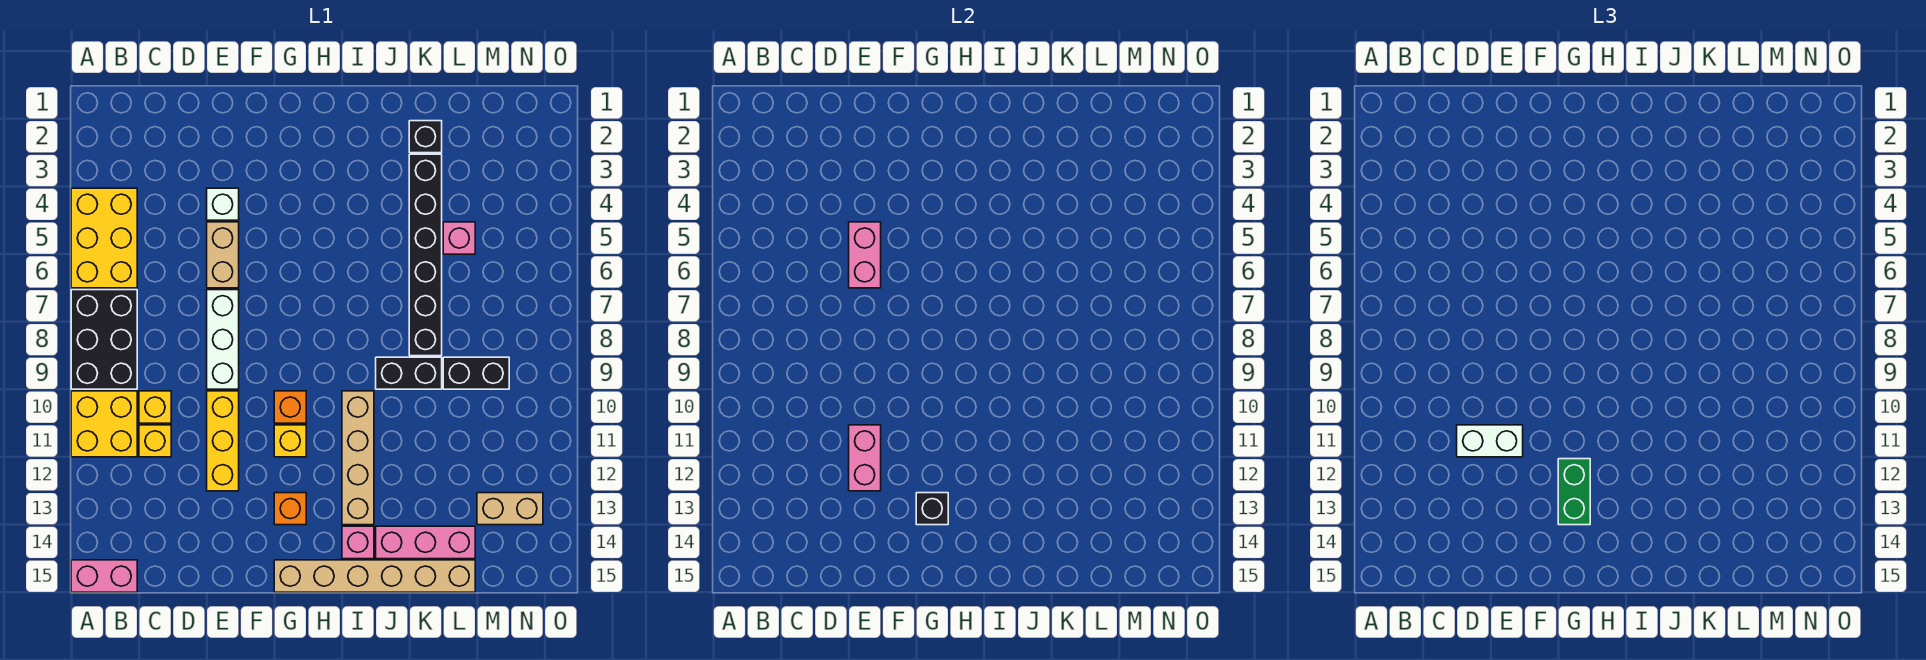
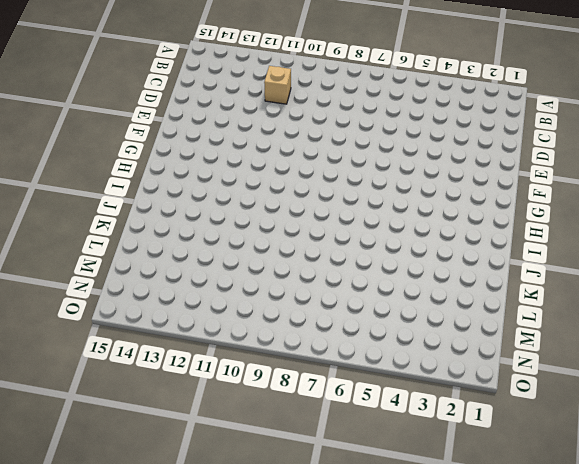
tan 1x1 brick [264,66,291,104] -> yellow 1x1 brick [139,425,171,457]
none -> yellow 2x3 brick [71,188,137,288]
none -> black 2x3 brick [71,290,137,389]
none -> yellow 2x2 brick [71,391,137,457]

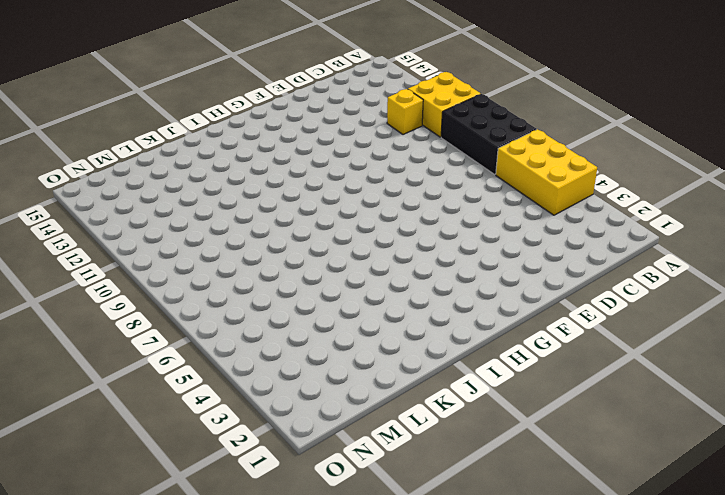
none -> pink 1x2 brick [71,560,137,592]
none -> yellow 1x1 brick [139,391,171,423]
none -> white 1x1 brick [207,188,239,220]

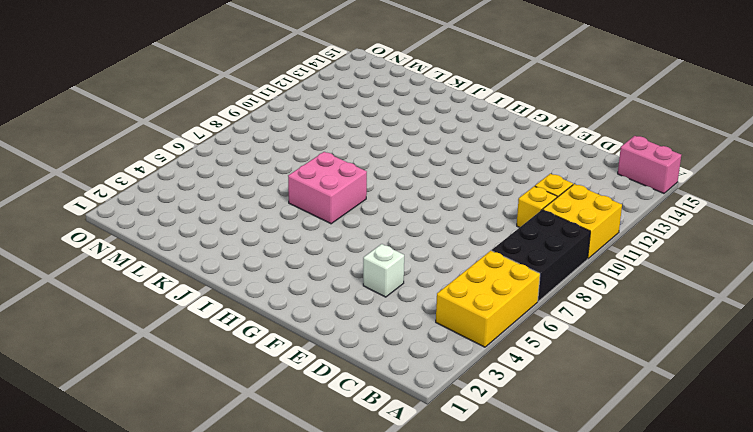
pink 2x2 brick [288,152,367,224] -> none
none -> tan 1x2 brick [207,222,239,288]
none -> white 1x3 brick [207,290,239,389]
none -> yellow 1x3 brick [207,391,239,491]

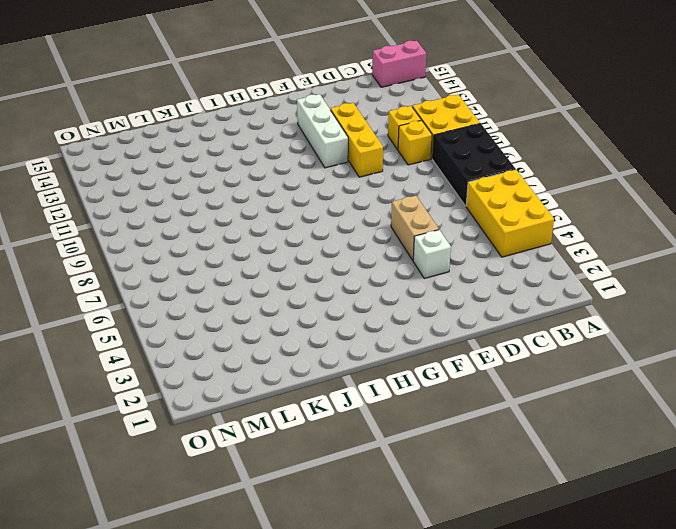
white 1x3 brick [297,94,348,168] -> white 1x3 brick moved to [207,290,239,389]
none -> orange 1x1 brick [274,391,306,423]
none -> yellow 1x1 brick [274,425,306,457]
none -> orange 1x1 brick [274,493,306,525]

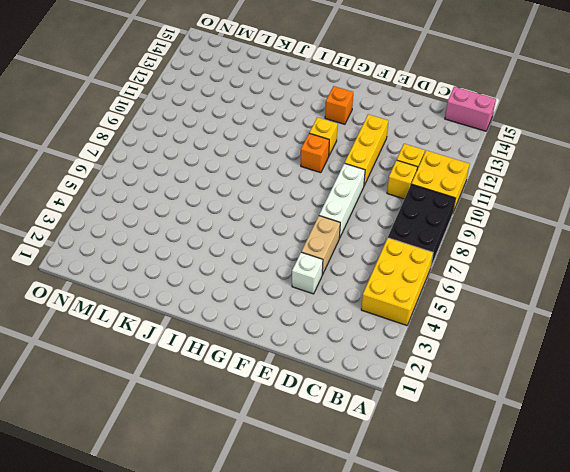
none -> tan 1x6 brick [274,560,475,592]
none -> tan 1x4 brick [342,391,374,525]
none -> pink 1x1 brick [342,526,374,559]

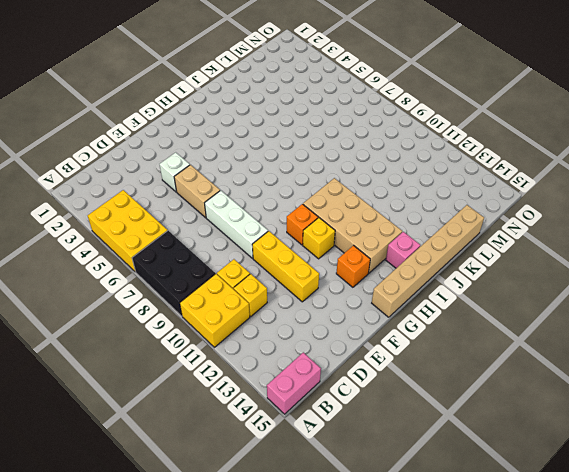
tan 2x4 brick [303,178,402,273] -> tan 1x4 brick [342,391,374,525]
none -> black 1x2 brick [376,357,442,389]
none -> pink 1x3 brick [376,526,475,559]
none -> black 1x1 brick [409,121,442,153]

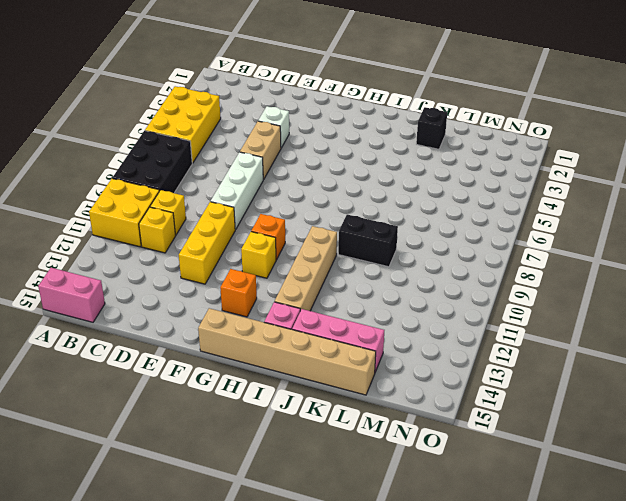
none -> black 1x6 brick [409,154,442,356]
none -> pink 1x1 brick [443,222,475,254]
none -> black 1x2 brick [443,357,509,389]

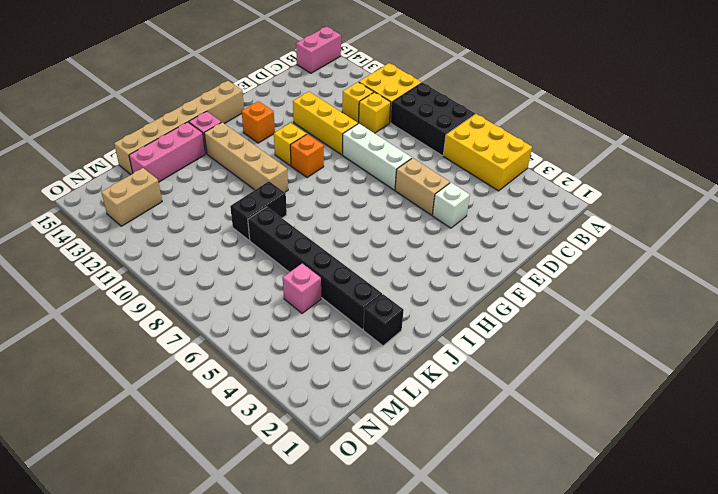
none -> black 1x2 brick [443,357,509,389]
none -> pink 1x2 brick [849,222,881,288]
none -> pink 1x2 brick [849,425,881,491]

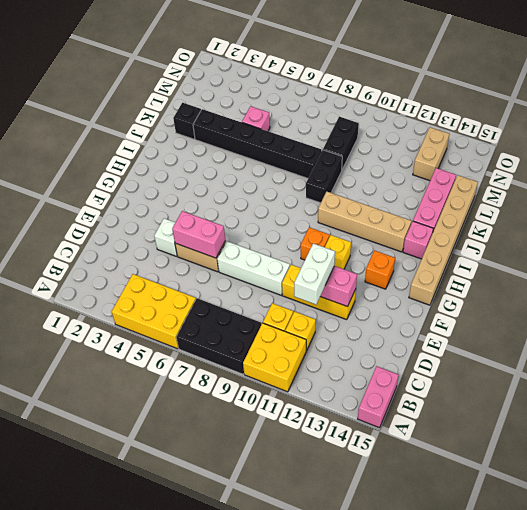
none -> black 1x1 brick [916,493,948,525]
none -> green 1x2 brick [1558,459,1590,525]

